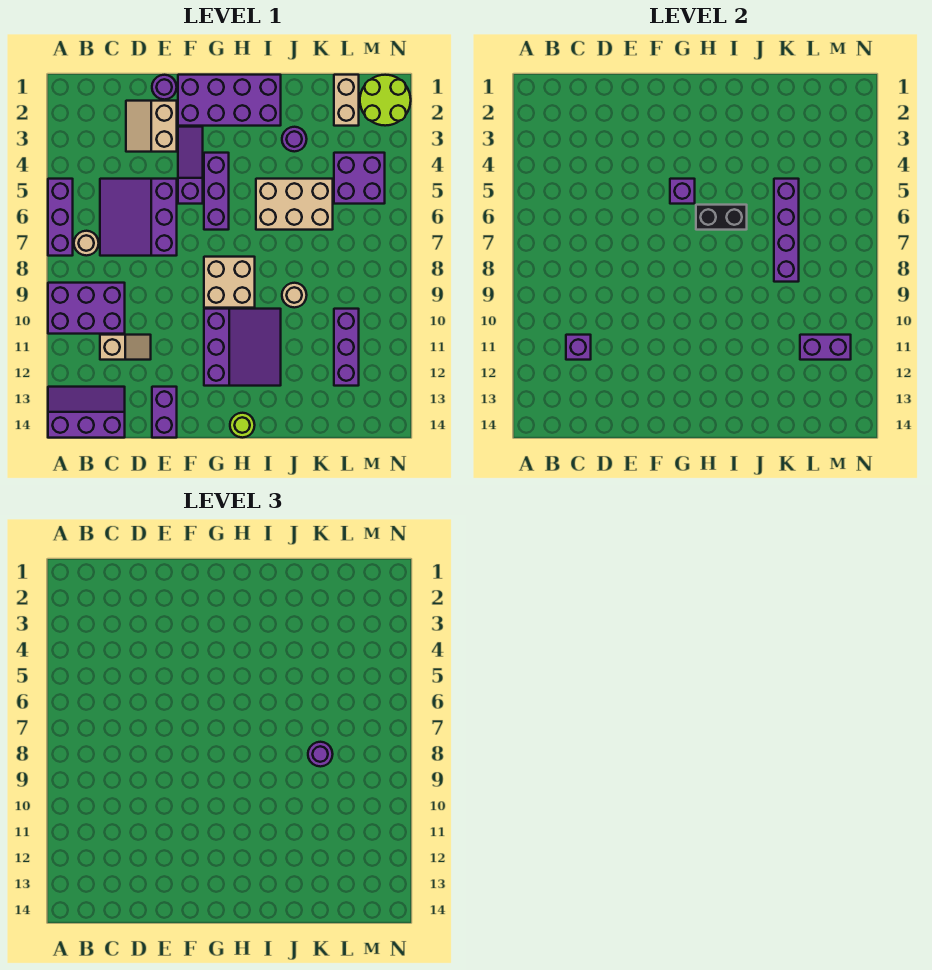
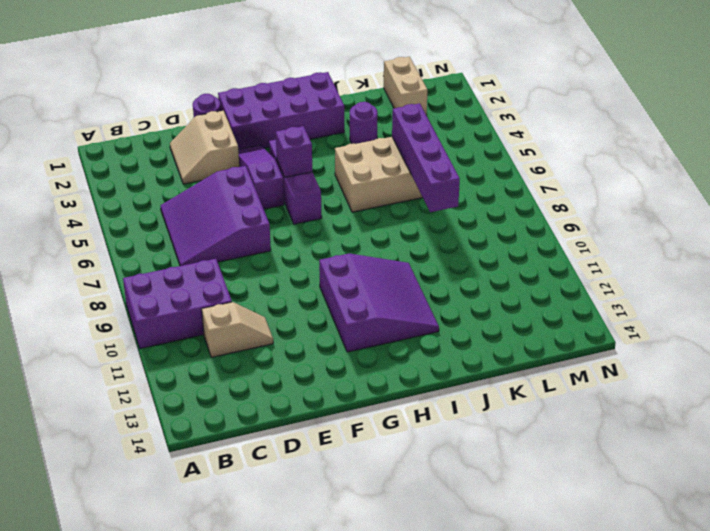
none -> purple 1x3 brick [48,179,73,256]
none -> purple 2x3 slope [48,387,125,438]
none -> tan 1x1 round brick [74,231,99,256]

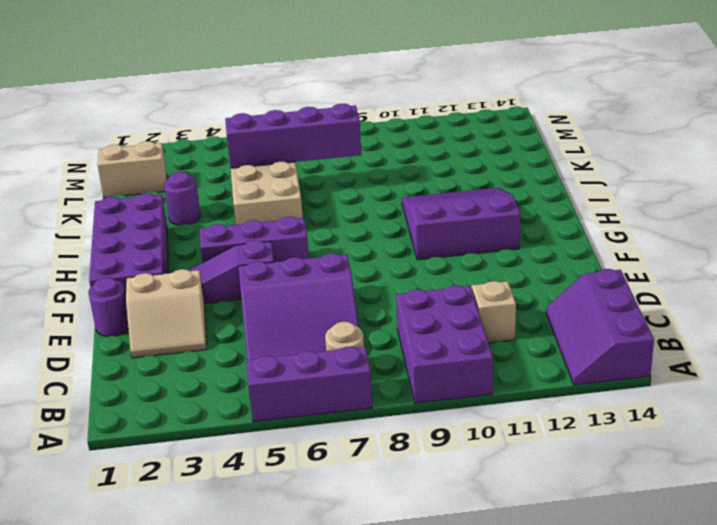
none -> purple 1x2 brick [152,387,177,438]
none -> tan 2x2 brick [204,257,255,308]
none -> lime 1x1 round brick [230,413,255,438]

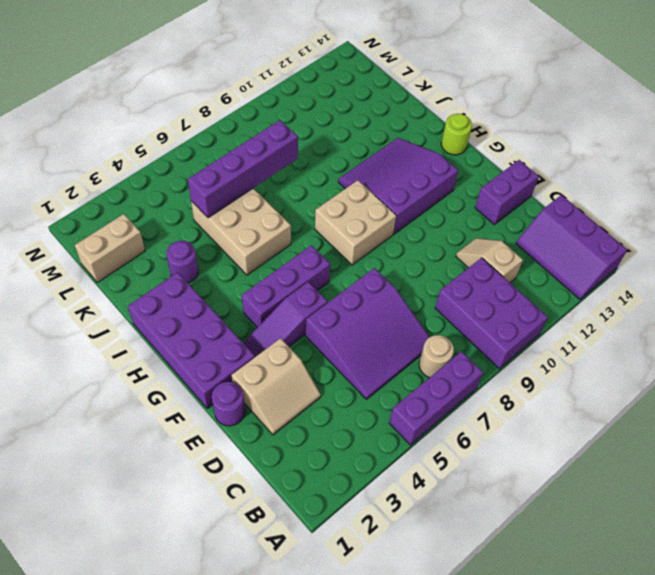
none -> tan 1x1 round brick [282,283,307,308]
none -> purple 2x2 brick [334,153,385,204]
none -> purple 1x3 brick [334,309,359,386]

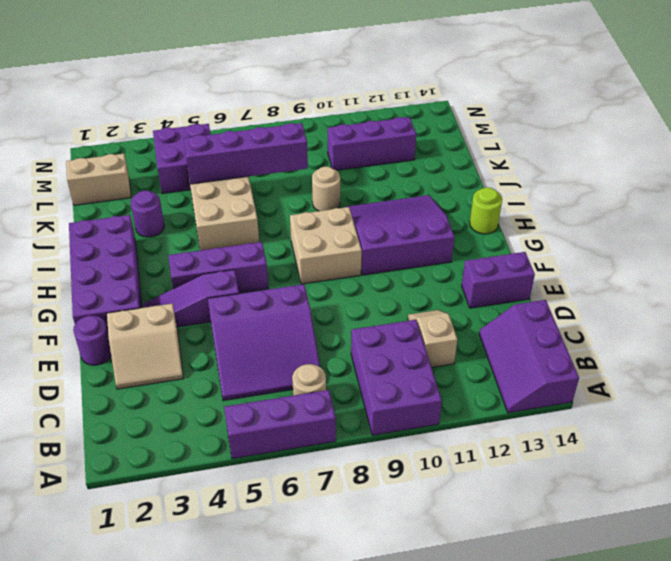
none -> lime 2x2 round brick [360,75,411,126]
none -> purple 1x1 brick [566,335,591,360]
none -> purple 1x1 brick [670,179,695,204]

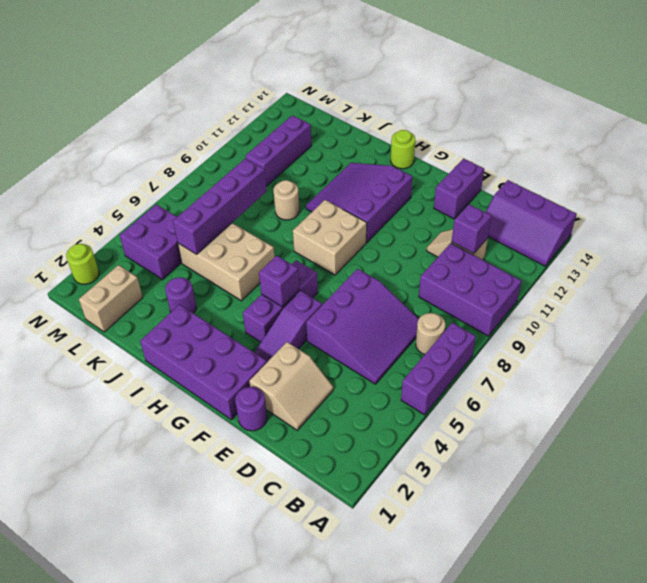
lime 1x1 round brick [66,244,99,284] -> lime 2x2 round brick [360,75,411,126]
none -> black 1x2 brick [696,205,747,230]
none -> purple 1x2 brick [800,335,851,360]
none -> purple 1x1 round brick [308,742,333,767]

